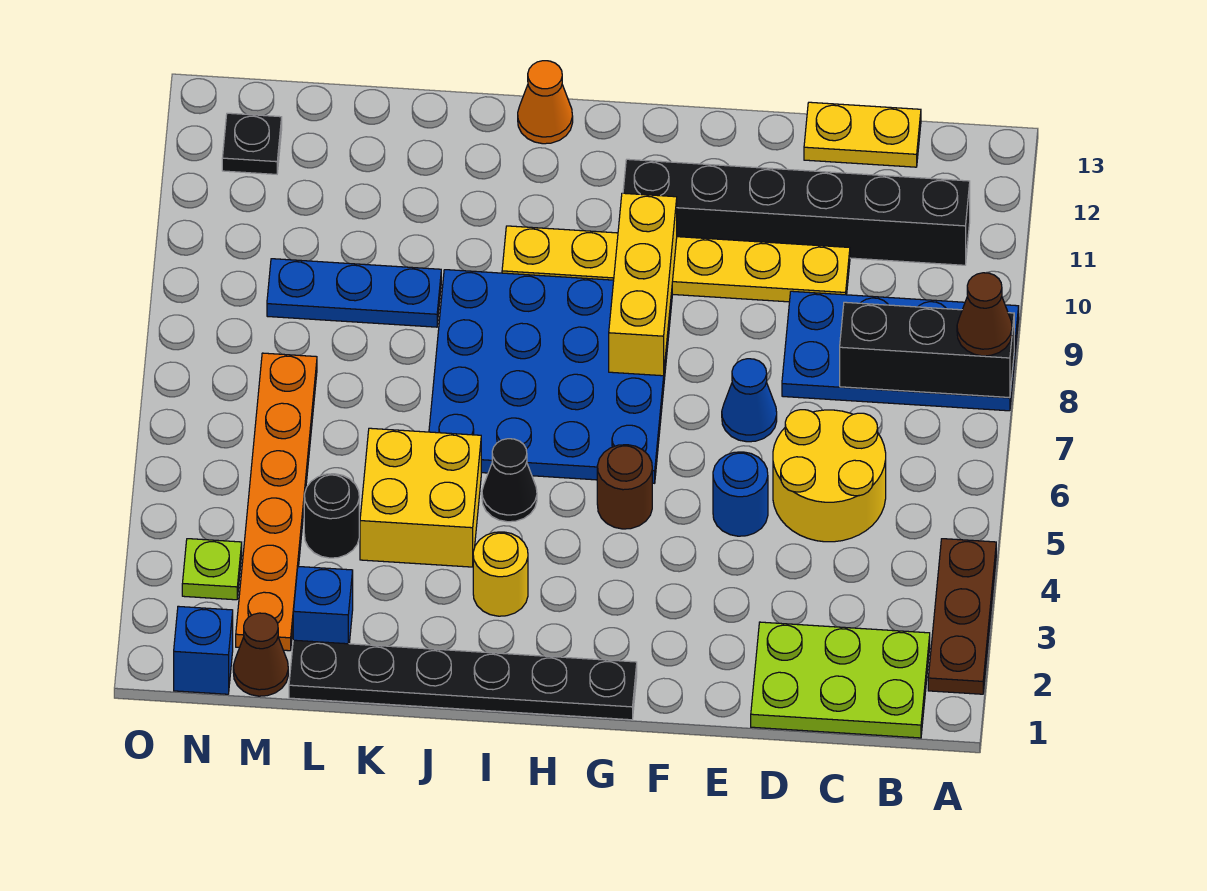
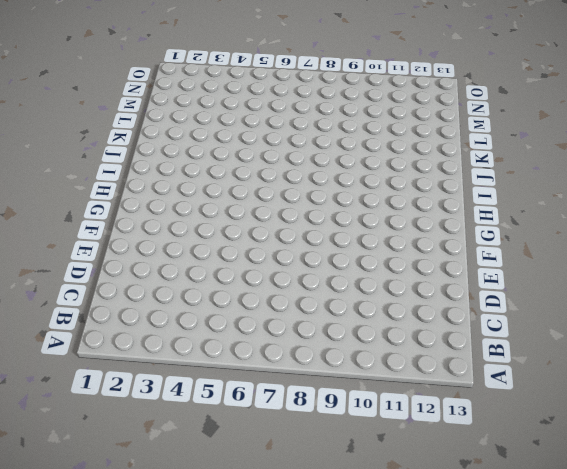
none -> brown 1x3 plate [928,539,996,694]
none -> blue 2x4 plate [782,291,1019,411]
none -> lime 2x3 plate [751,622,930,738]

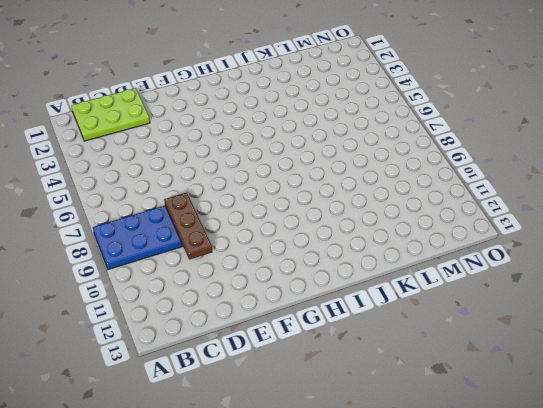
brown 1x3 plate [164,193,212,260] -> brown 1x3 plate moved to [928,539,996,694]
none -> black 1x6 brick [623,159,970,265]
none -> yellow 2x2 round brick [773,410,886,542]
none -> yellow 1x2 plate [804,102,921,167]

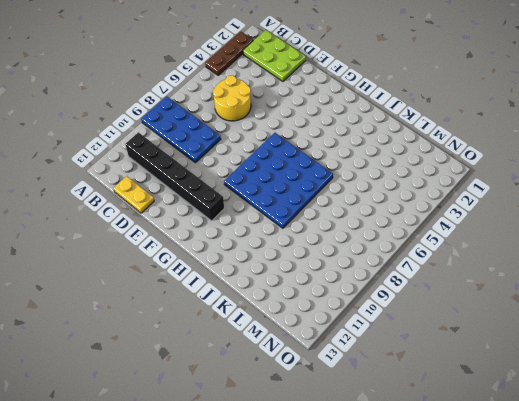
none -> yellow 1x6 plate [502,226,850,302]
none -> blue 1x1 round brick [713,452,768,536]
none -> blue 1x1 cone [722,359,777,442]

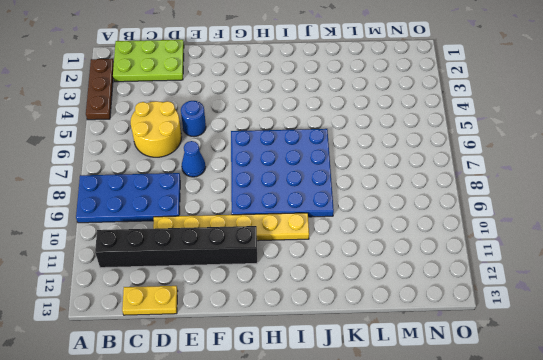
none -> black 1x6 plate [289,640,637,720]
none -> brown 1x1 round brick [597,445,652,529]
none -> yellow 1x1 round brick [473,532,528,616]

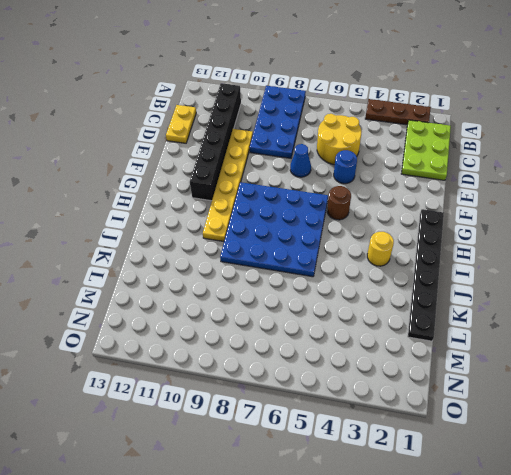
none -> black 1x1 cone [482,439,537,522]
none -> orange 1x1 cone [518,61,573,144]
none -> yellow 2x2 brick [360,428,481,567]

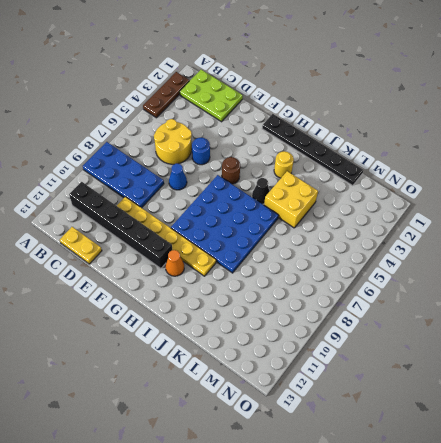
orange 1x1 cone [165,250,184,276] -> orange 1x1 cone moved to [518,61,573,144]
none -> blue 1x3 plate [267,259,441,327]
none -> blue 1x1 brick [293,566,353,644]
none -> black 1x1 round brick [304,474,359,558]

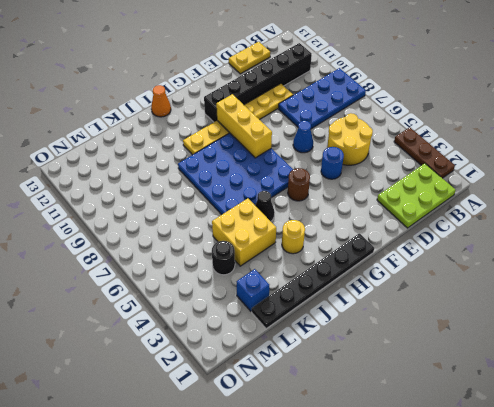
none -> blue 1x3 plate [267,259,441,327]
none -> brown 1x1 cone [233,613,288,696]
none -> orange 1x6 plate [236,353,317,651]

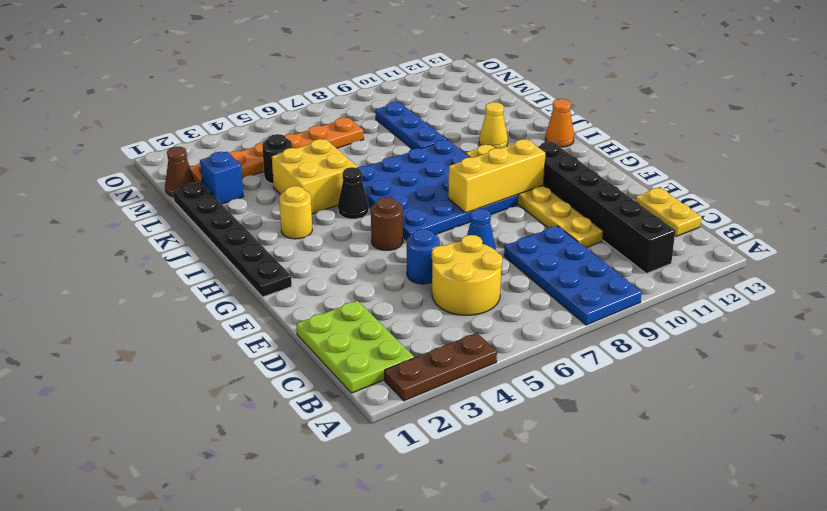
yellow 1x1 cone [479,102,508,149] -> none
none -> blue 1x1 brick [174,606,233,694]
none -> lime 1x1 plate [182,539,242,600]
none -> black 1x1 plate [222,113,282,174]

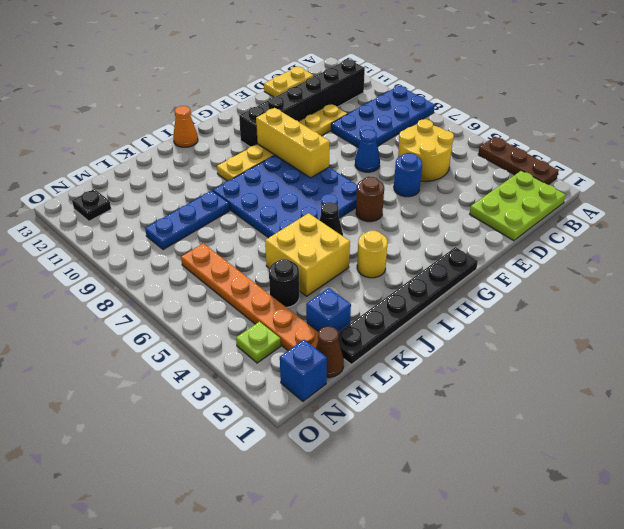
none -> black 1x3 brick [840,302,1014,398]
none -> brown 1x1 cone [957,273,1012,356]

